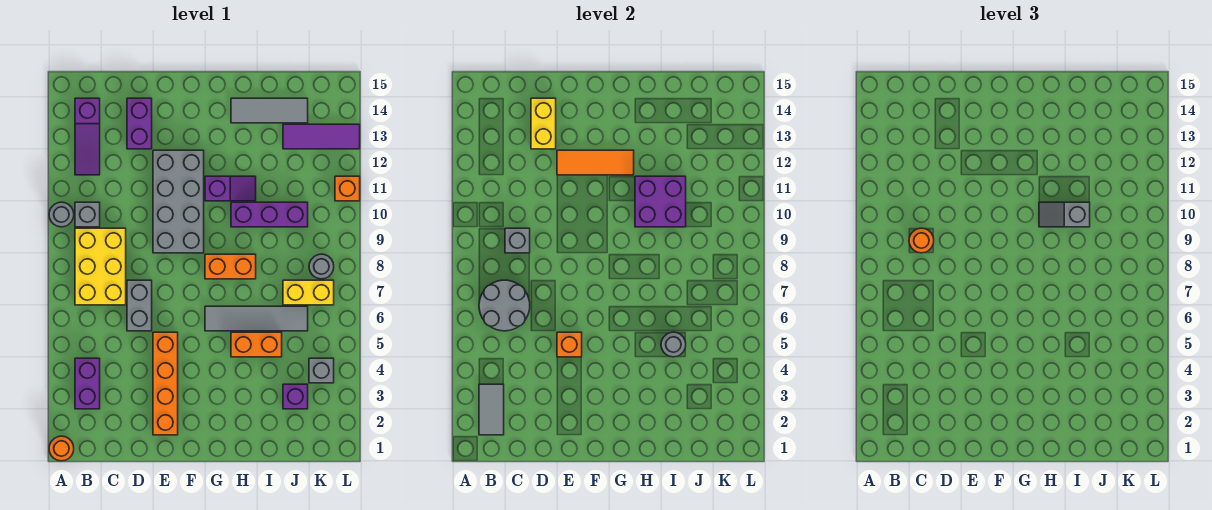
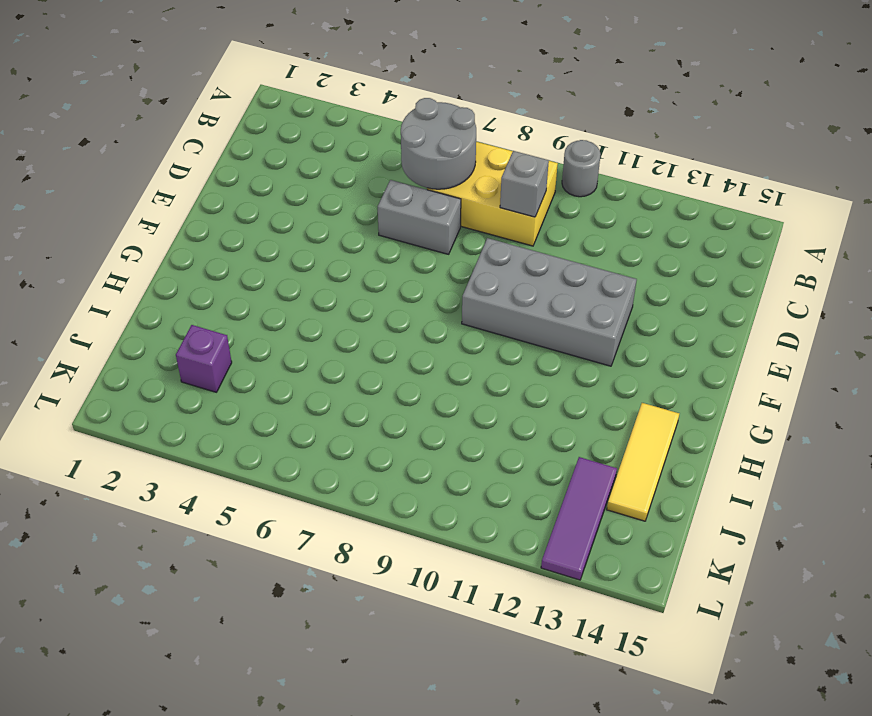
yellow 1x3 tile [607,403,679,521] -> grey 1x3 tile [231,98,308,123]
none -> orange 1x1 round brick [49,436,74,461]
none -> purple 1x2 brick [75,358,100,409]
none -> grey 1x1 brick [75,202,100,227]
none -> purple 1x3 slope [75,98,100,175]

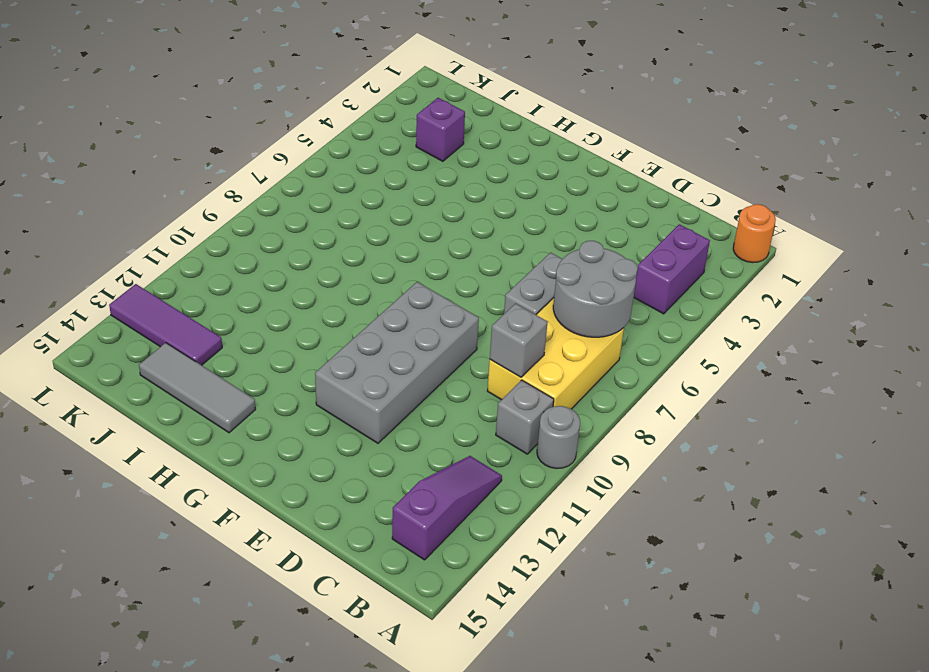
none -> purple 1x2 brick [127,98,152,149]
none -> orange 1x4 brick [153,332,178,435]
none -> grey 1x4 tile [205,306,308,331]
none -> orange 1x2 brick [205,254,256,279]

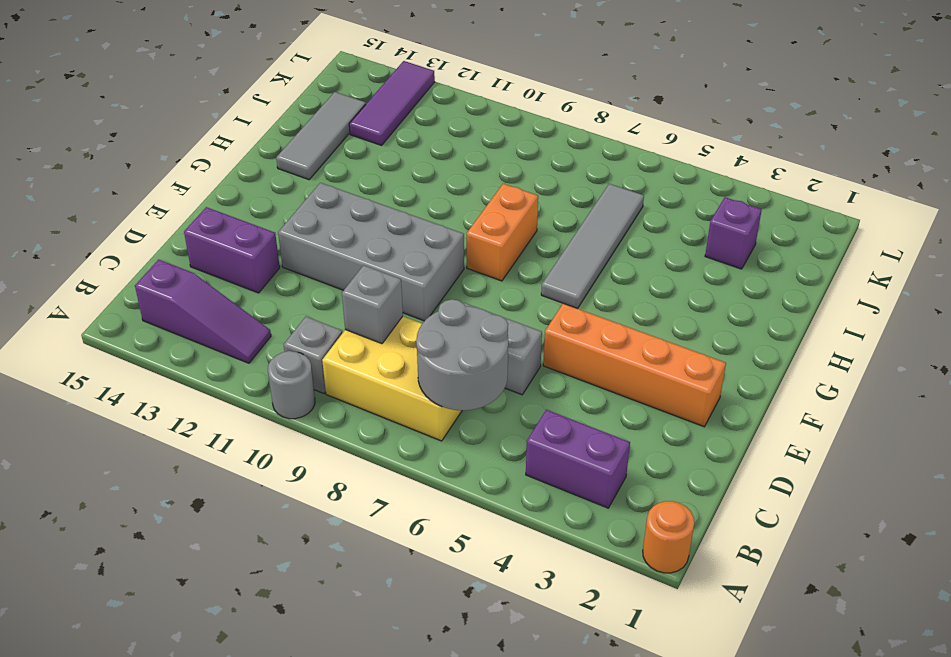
none -> purple 1x2 slope [205,176,256,201]
none -> orange 1x2 brick [231,332,282,357]
none -> purple 1x3 brick [231,202,308,227]
none -> yellow 1x2 brick [283,280,334,305]

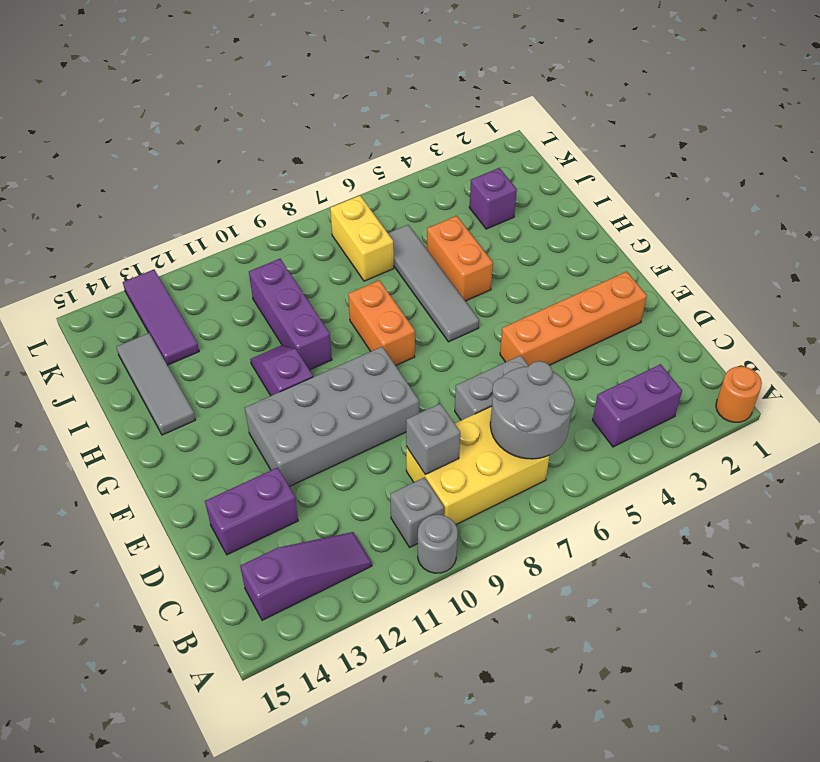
none -> grey 1x1 brick [309,358,334,383]
none -> grey 1x1 round brick [309,254,334,279]
none -> orange 1x1 brick [335,176,360,201]
none -> grey 1x2 tile [479,384,504,435]

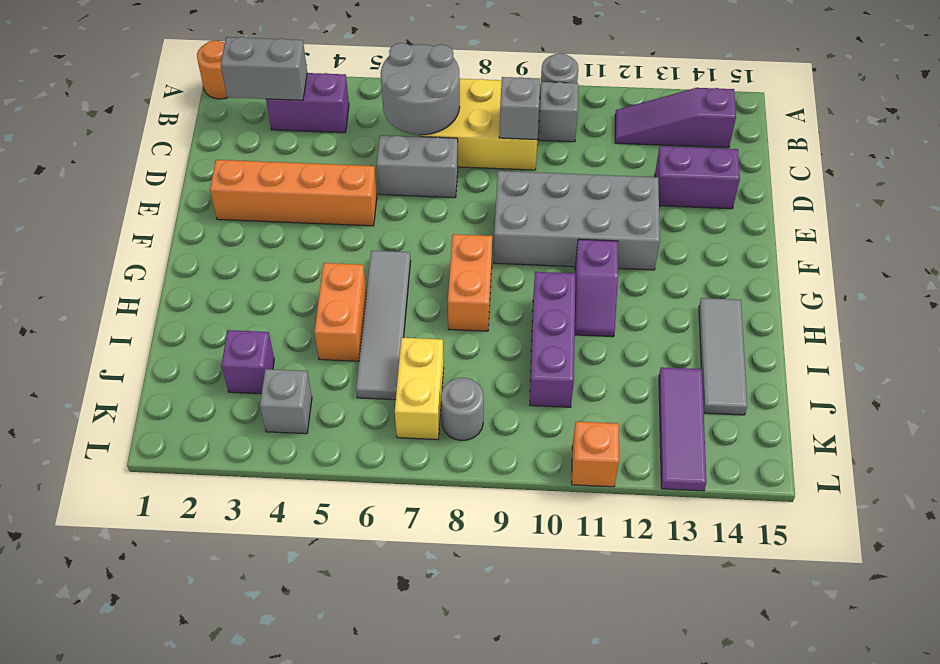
grey 1x2 brick [221,37,307,100] -> grey 1x2 tile [479,384,504,435]
none -> yellow 1x2 brick [531,98,556,149]
none -> orange 1x1 brick [557,332,582,357]
none -> orange 1x3 tile [557,150,634,175]
none -> purple 2x2 brick [635,176,686,227]

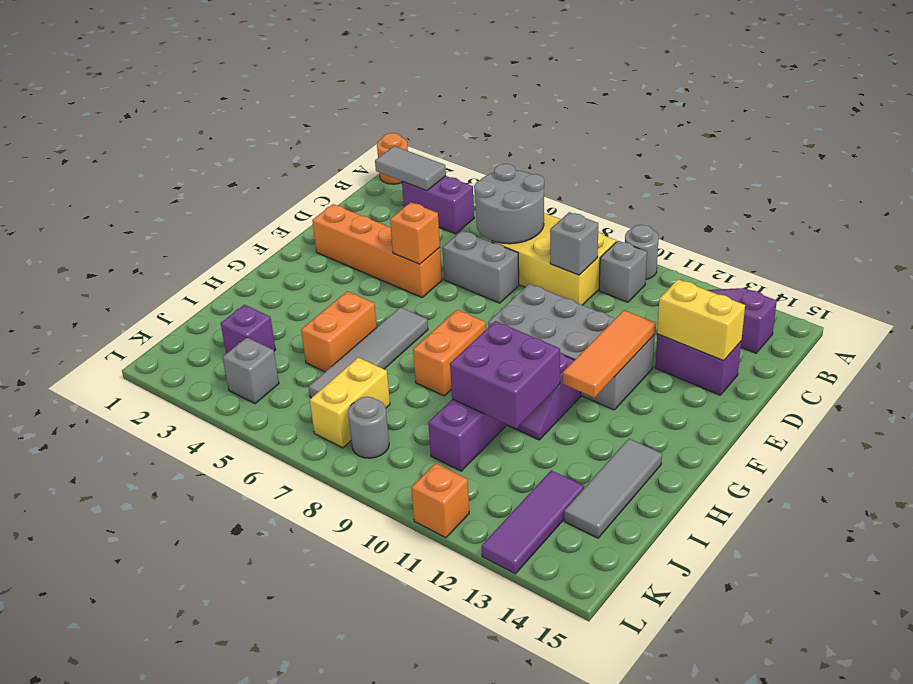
none -> grey 1x1 round brick [661,332,686,357]
none -> orange 1x1 round brick [909,228,934,253]
none -> grey 1x2 slope [1039,202,1090,227]

